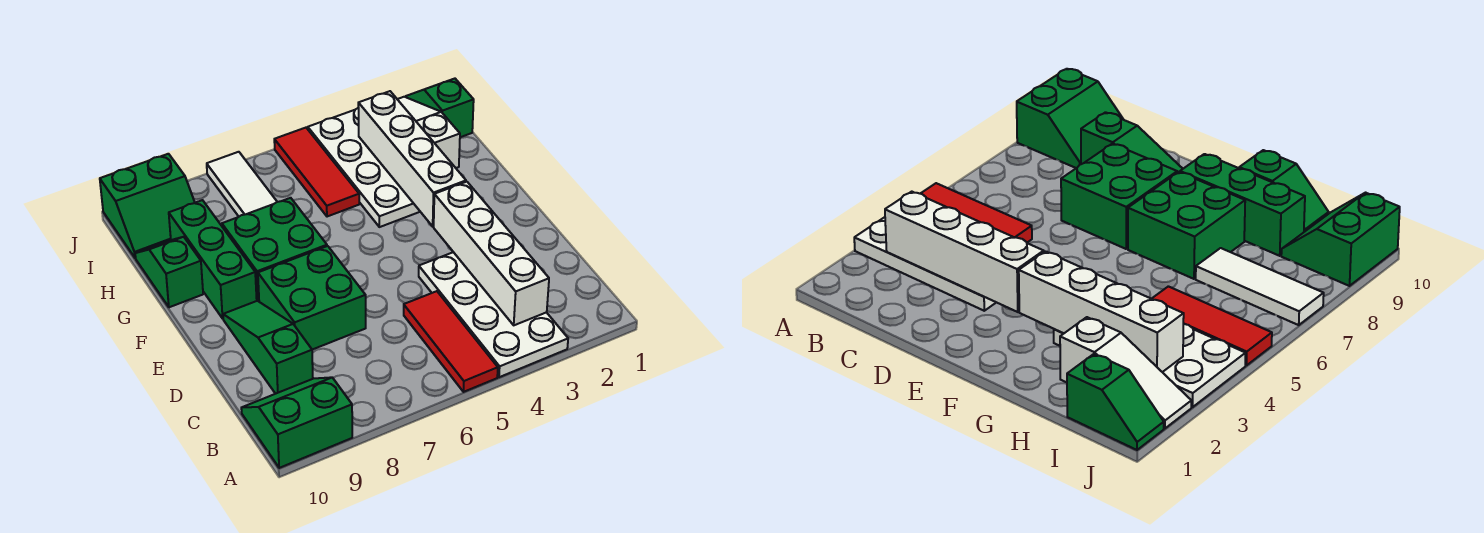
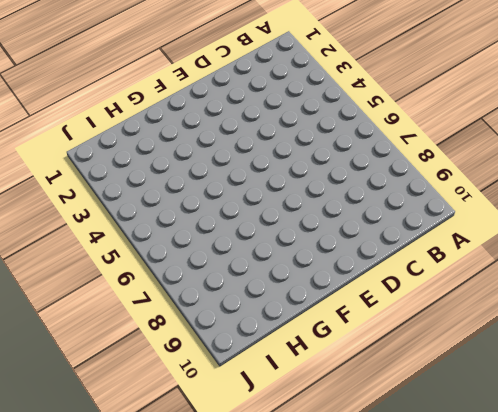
none -> white 2x4 plate [419,252,568,377]
none -> red 1x3 tile [404,291,498,392]
none -> green 2x2 slope [241,377,352,468]

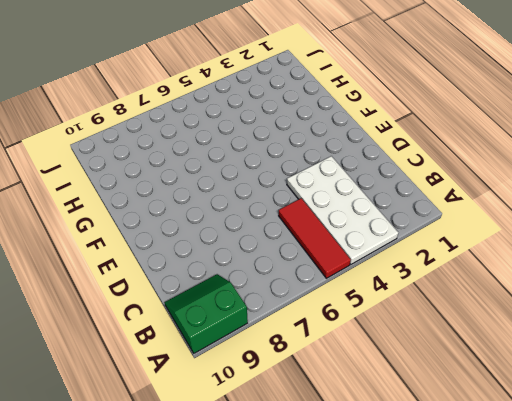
none -> green 1x3 slope [223,301,313,394]
none -> green 2x2 brick [258,246,366,350]
none -> green 2x2 brick [222,198,327,301]

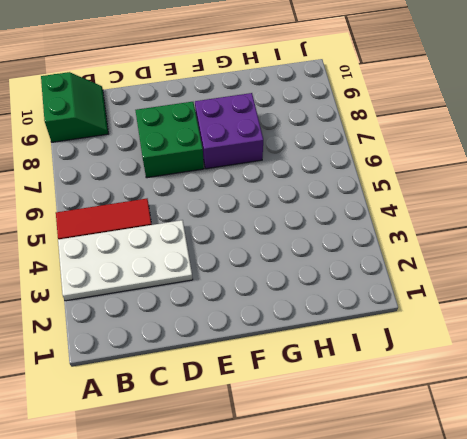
purple 2x2 brick [195,93,263,169] -> green 2x2 brick [222,198,327,301]
none -> green 1x3 slope [223,301,313,394]
none -> green 1x3 brick [169,200,257,319]
none -> white 2x4 plate [308,108,420,227]

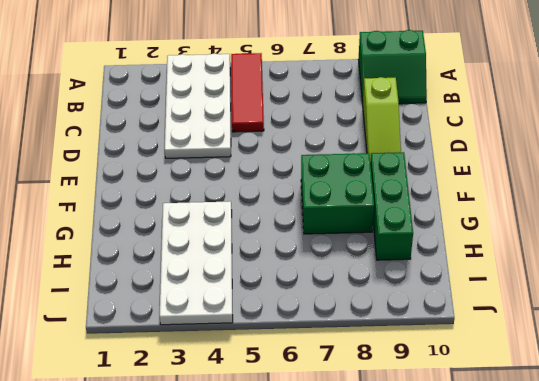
lime 1x3 slope [363,77,401,162] -> green 1x3 slope [223,301,313,394]
none -> green 2x2 brick [258,246,366,350]
none -> green 1x2 slope [135,237,203,307]
none -> white 1x3 slope [397,97,460,168]

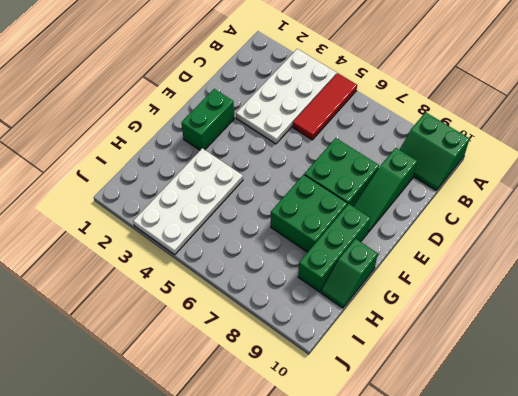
green 1x2 brick [181,89,234,150] -> none
none -> white 1x3 slope [397,97,460,168]
none -> red 1x3 tile [274,128,359,217]
none -> white 1x3 tile [207,152,277,216]

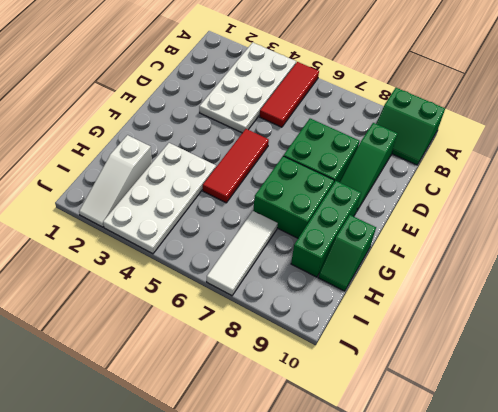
red 1x3 tile [203,129,269,203] -> red 1x3 tile moved to [274,128,359,217]
none -> green 1x2 slope [406,79,474,137]
none -> green 2x2 slope [100,154,195,258]
none -> white 1x4 brick [434,182,549,325]

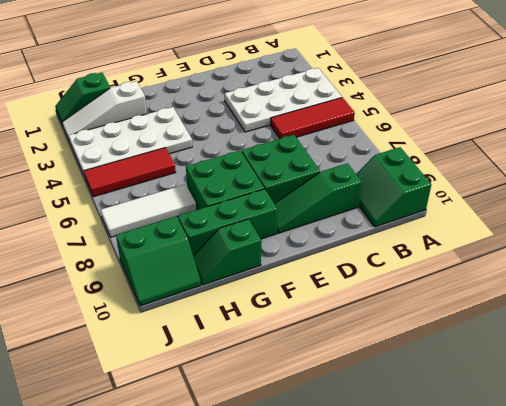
green 2x2 slope [116,216,201,306] -> green 2x2 slope turned to [100,154,195,258]
none -> white 1x4 brick [434,182,549,325]
none -> white 1x4 brick [358,91,466,226]

